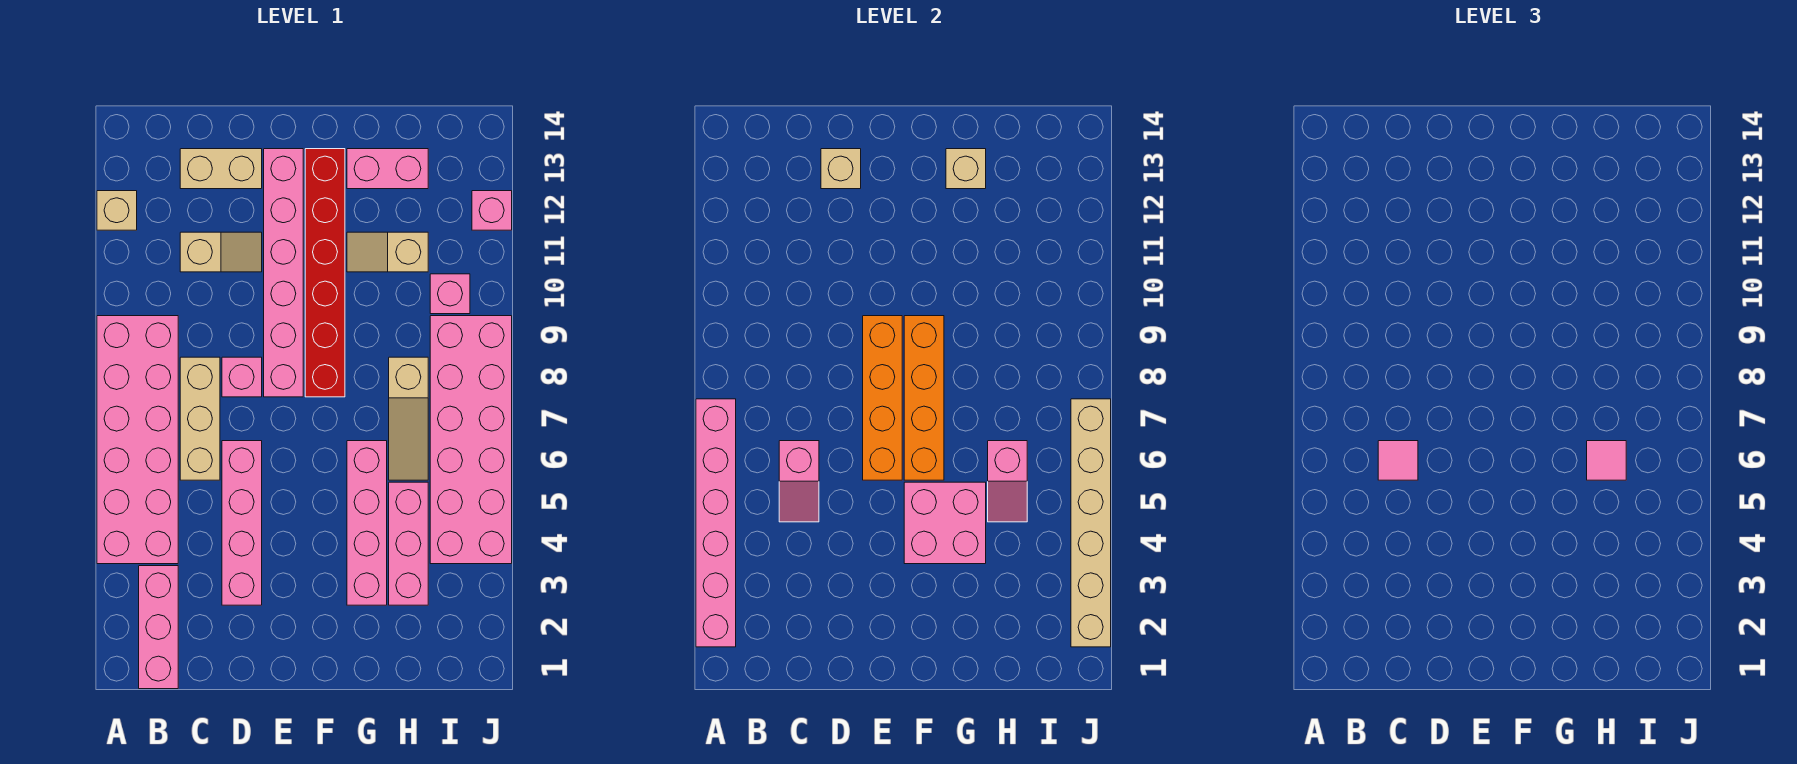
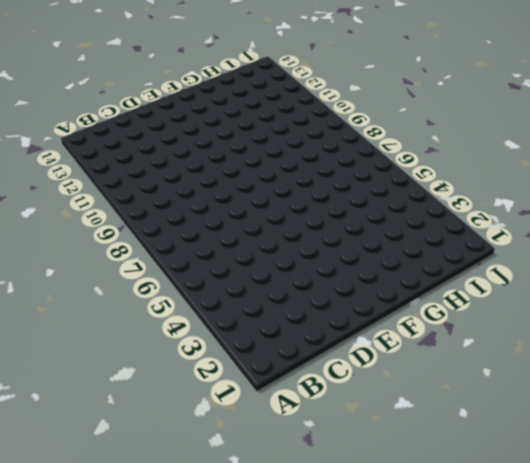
none -> pink 2x6 brick [97,316,178,564]
none -> tan 1x1 brick [97,191,137,230]
none -> pink 1x3 brick [139,566,178,689]

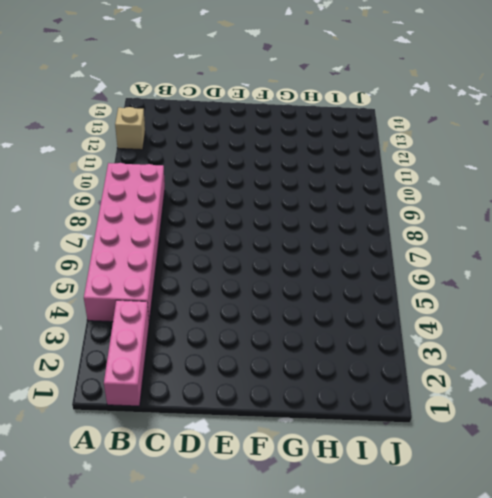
none -> tan 1x3 brick [180,357,220,480]
none -> tan 1x2 slope [180,232,262,272]
none -> tan 1x2 brick [180,149,262,189]

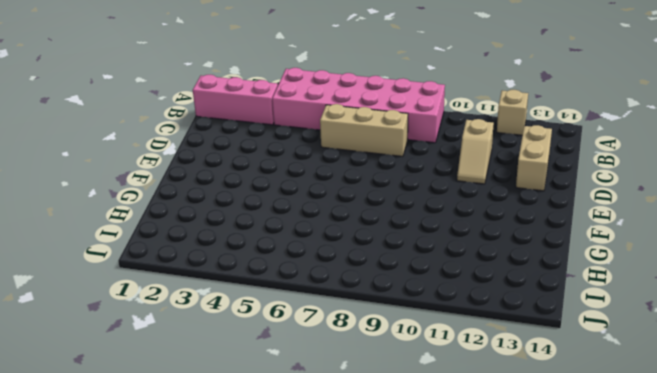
none -> pink 1x4 brick [222,441,262,605]
none -> pink 1x1 brick [222,357,262,397]
none -> pink 1x6 brick [264,149,303,397]

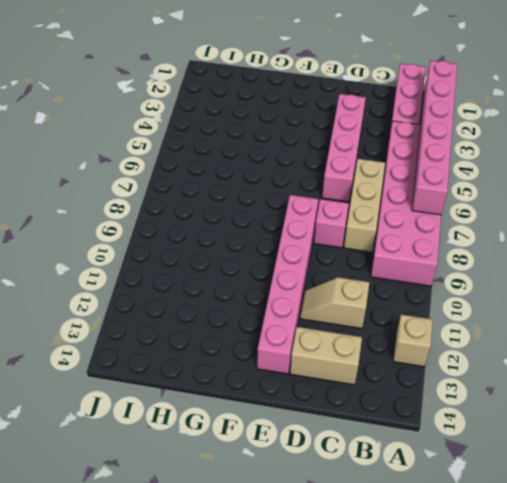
none -> red 1x6 brick [305,149,345,397]
none -> pink 1x4 brick [347,441,387,605]
none -> tan 1x2 slope [347,232,428,272]

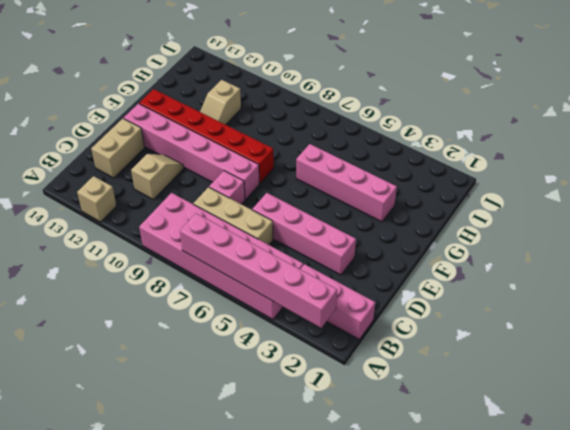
none -> pink 1x2 brick [347,149,428,189]
none -> pink 1x3 brick [389,482,428,605]
none -> tan 1x3 slope [389,357,428,480]

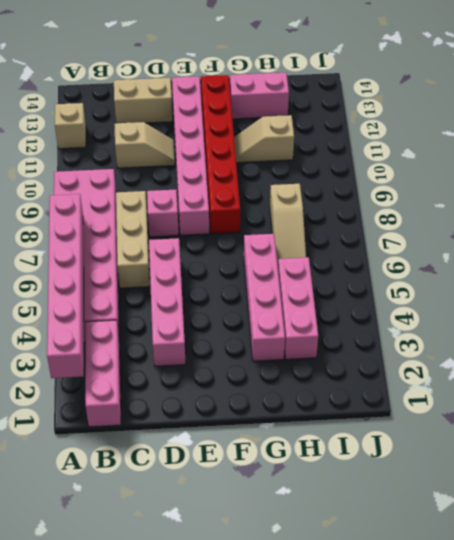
none -> pink 2x6 brick [430,316,512,564]
none -> pink 1x1 brick [430,274,470,314]
none -> pink 1x1 brick [472,191,512,230]

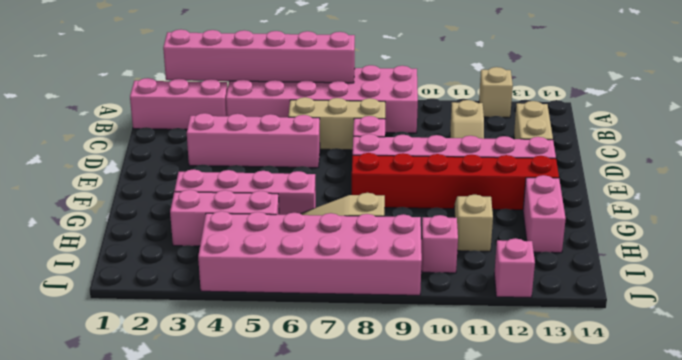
none -> pink 1x2 slope [779,441,819,522]
none -> tan 1x1 brick [821,149,861,189]
none -> orange 1x4 brick [863,316,902,480]

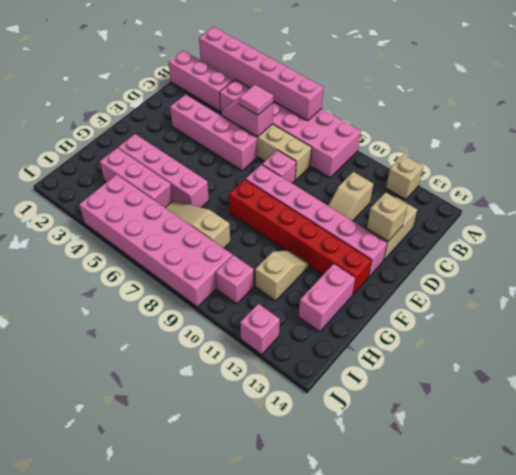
none -> orange 1x4 brick [863,316,902,480]
none -> pink 2x2 brick [904,482,986,564]
none -> orange 1x4 brick [904,316,944,480]

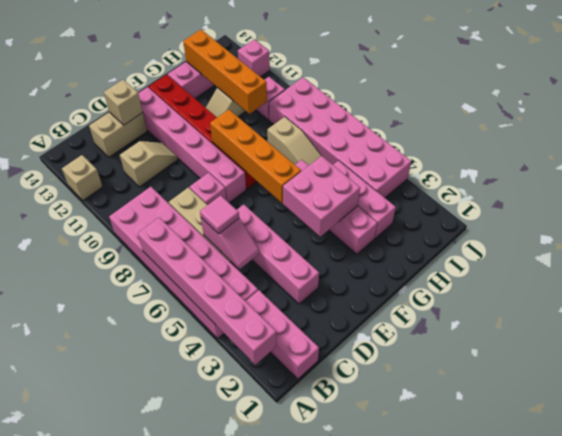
orange 1x4 brick [183,30,267,114] -> orange 1x4 brick moved to [863,316,902,480]
none -> tan 1x1 brick [946,149,986,189]
none -> pink 1x2 slope [988,441,1027,522]
none -> tan 1x6 brick [1071,399,1111,647]

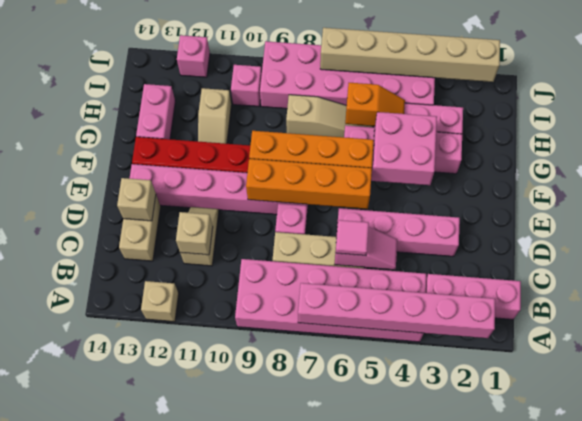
tan 1x1 brick [176,212,213,255] -> tan 1x1 brick moved to [946,149,986,189]
orange 1x2 slope [345,83,405,126] -> pink 1x2 slope [988,441,1027,522]
none -> pink 1x1 tile [1587,441,1626,480]

